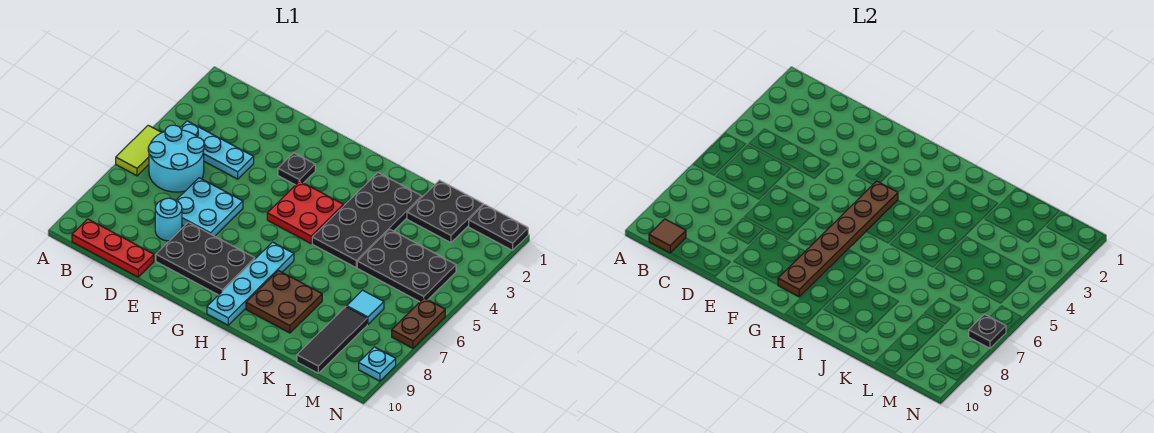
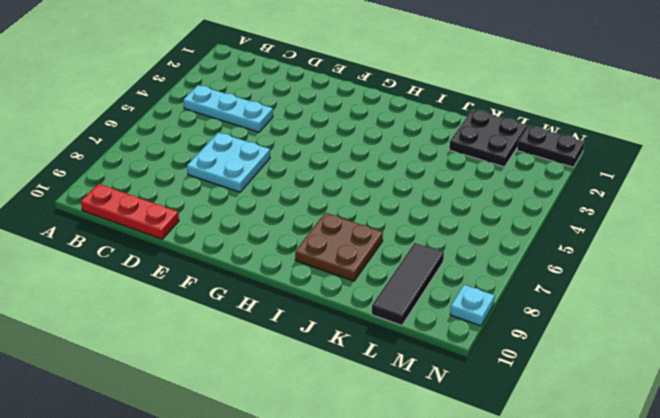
none -> lime 1x2 tile [116,125,162,176]
none -> cyan 2x2 round brick [148,125,204,192]
none -> cyan 1x1 round brick [155,198,182,241]

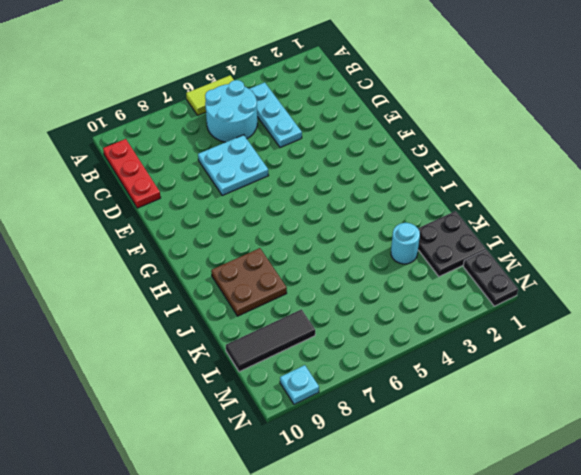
cyan 1x1 round brick [391,223,420,264] -> cyan 1x1 round brick moved to [155,198,182,241]
none -> black 2x3 plate [156,222,255,295]
none -> black 1x1 plate [278,153,315,185]
none -> red 2x2 plate [267,181,344,243]

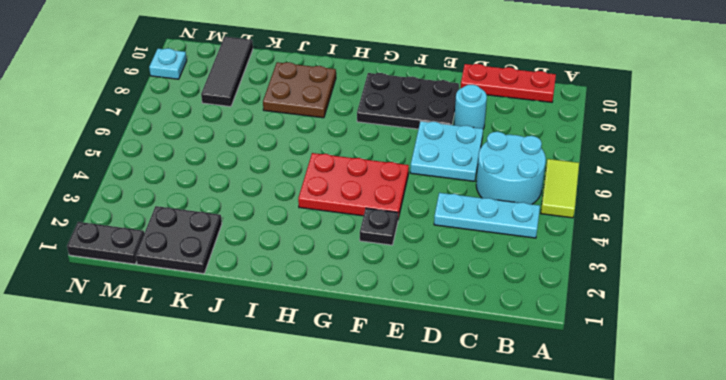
red 2x3 plate [298,153,409,219] -> red 2x2 plate [267,181,344,243]
none -> cyan 1x4 plate [207,242,294,325]
none -> black 2x4 plate [312,173,422,268]
none -> black 2x3 plate [357,229,456,302]

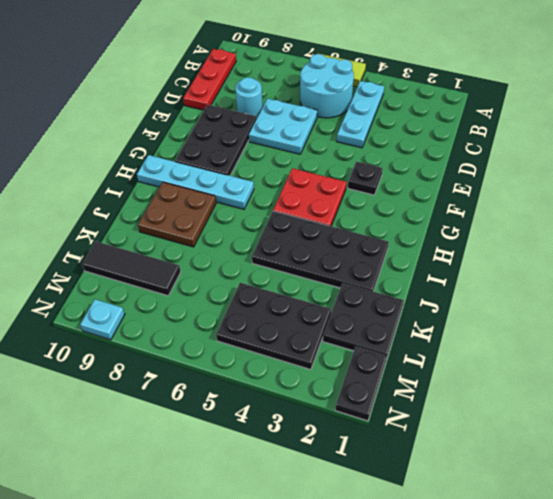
black 2x3 plate [216,283,331,370] -> black 2x3 plate turned to [357,229,456,302]
none -> cyan 1x1 tile [347,290,384,324]
none -> brown 1x2 plate [392,298,445,348]
none -> brown 1x1 tile [649,219,686,253]

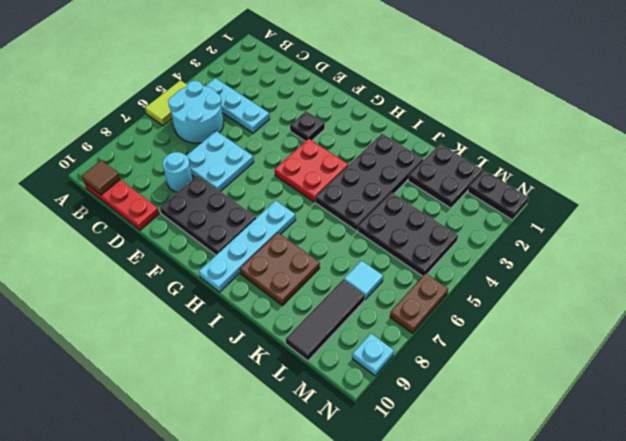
none -> brown 1x6 plate [778,181,898,297]
none -> black 1x1 plate [969,314,1006,348]

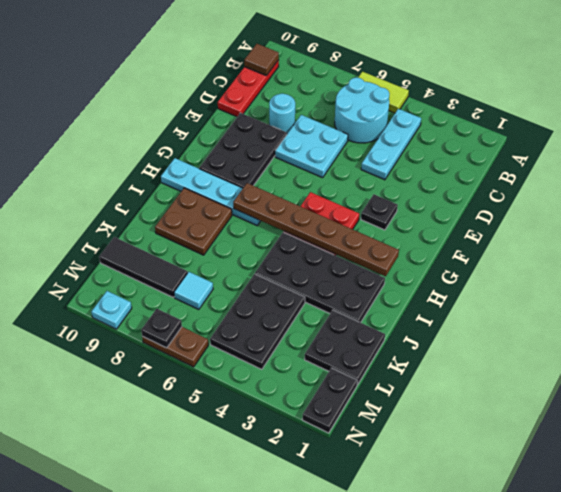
brown 1x6 plate [233,183,399,276] -> brown 1x6 plate moved to [778,181,898,297]

